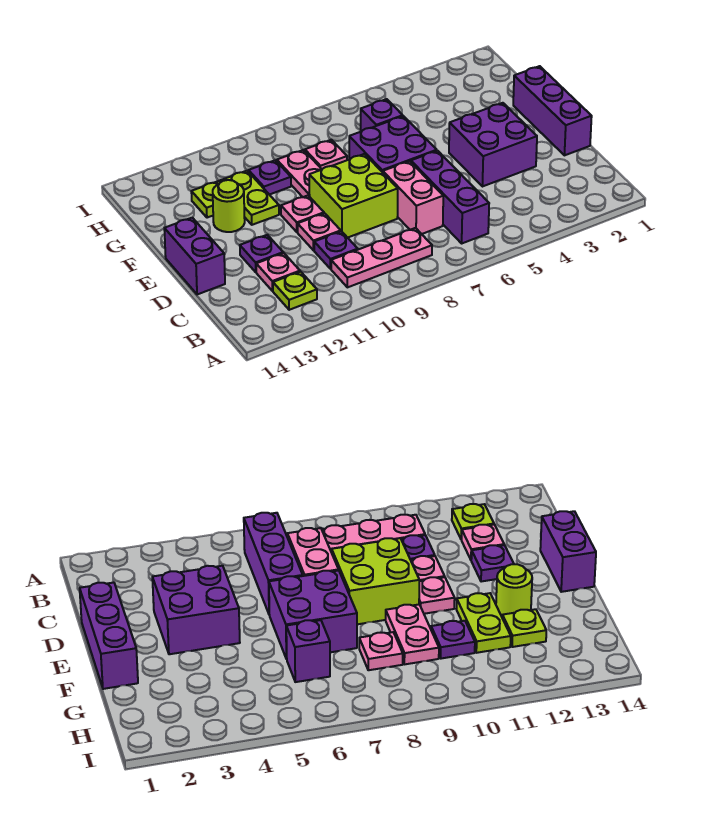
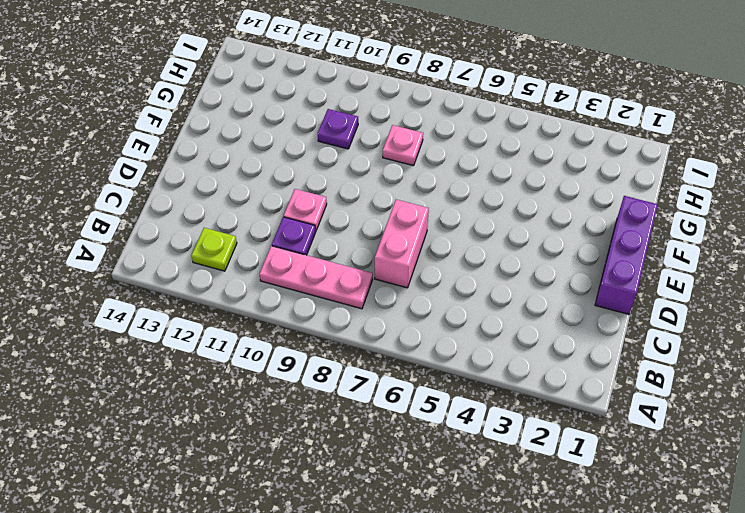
none -> purple 1x3 brick [411,151,489,243]
none -> pink 1x1 plate [256,253,300,291]
none -> purple 2x2 brick [449,103,537,187]

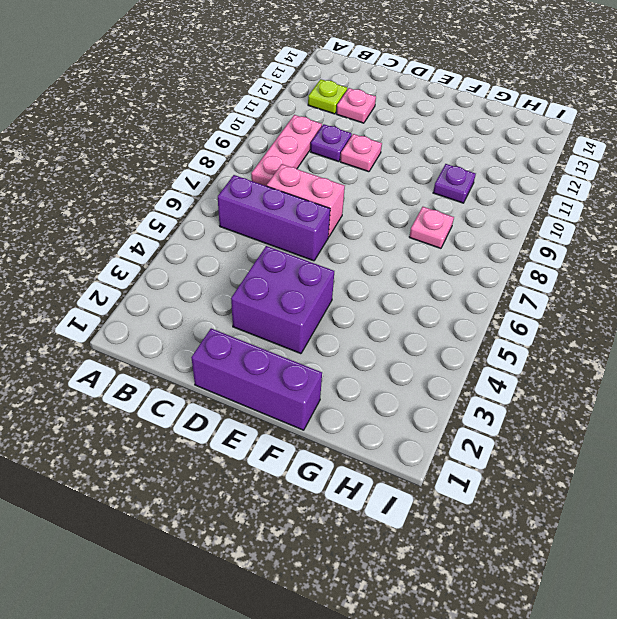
none -> lime 2x2 brick [309,154,398,238]
none -> purple 1x1 plate [240,235,283,272]
none -> purple 1x2 brick [164,218,225,295]

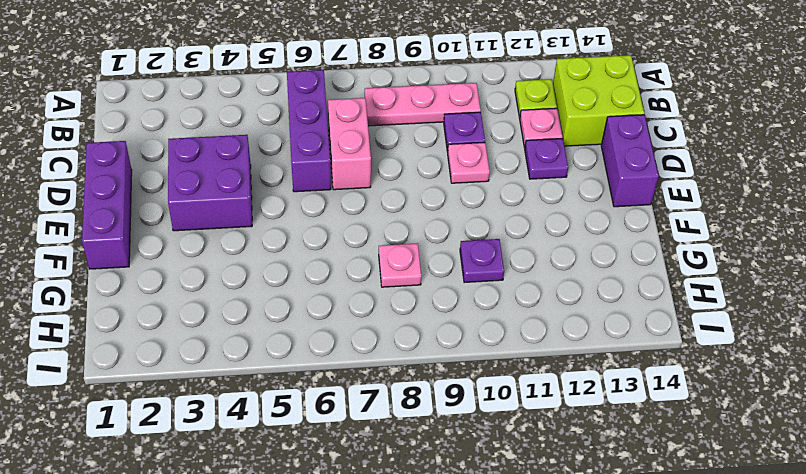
lime 2x2 brick [553,55,644,146] -> lime 2x2 brick moved to [309,154,398,238]
none -> purple 2x2 brick [349,116,437,172]
none -> pink 1x1 plate [281,196,324,232]
none -> pink 1x2 plate [277,150,322,197]

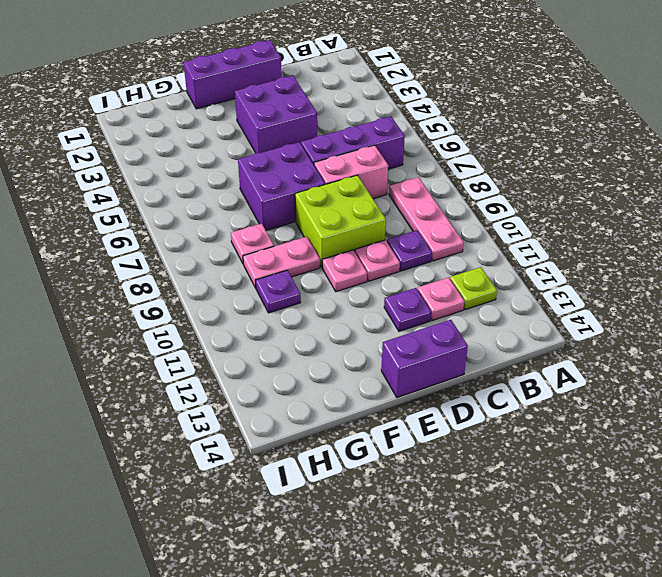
none -> lime 1x2 plate [220,171,279,225]
none -> lime 1x1 round brick [213,180,245,232]
none -> purple 1x1 brick [361,99,403,132]

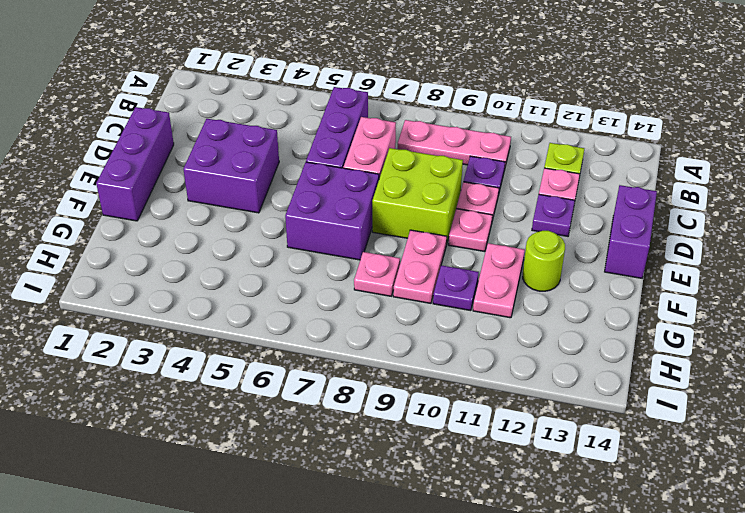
pink 1x2 plate [473,243,525,318] -> lime 1x2 plate [220,171,279,225]
none -> purple 1x1 brick [361,99,403,132]
none -> lime 1x1 plate [191,181,220,218]

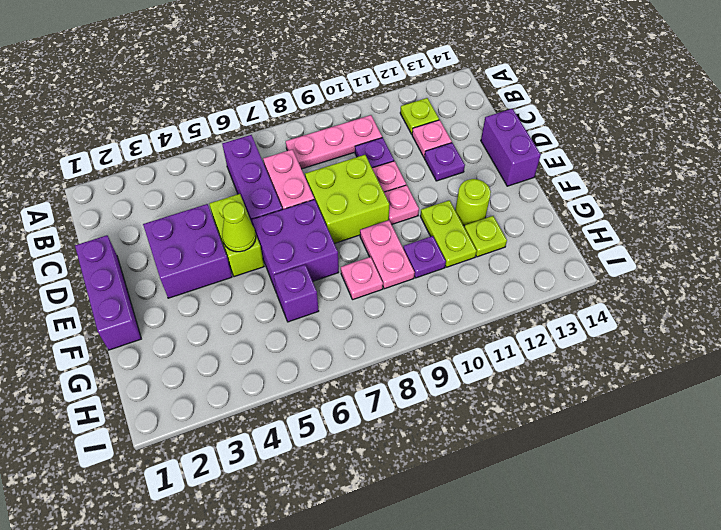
lime 1x2 brick [209,194,264,277] -> none
lime 1x1 cone [222,202,256,252] -> none

